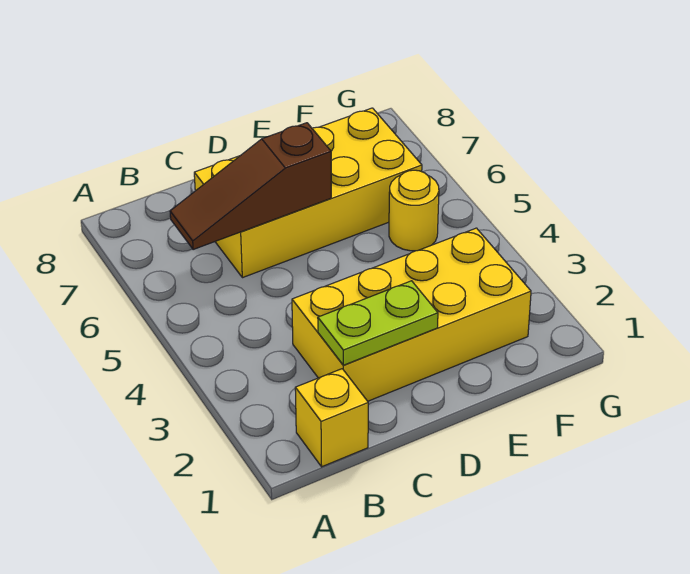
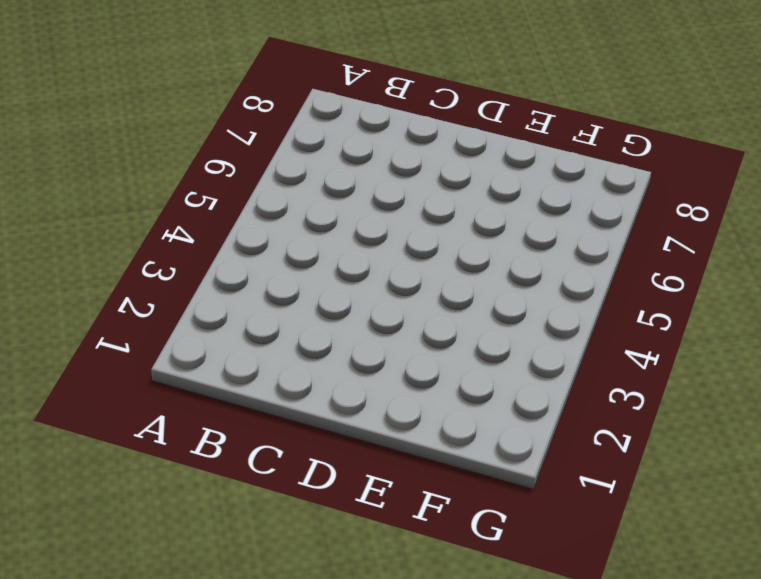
none -> yellow 1x1 brick [295,369,368,467]
none -> yellow 2x4 brick [292,228,531,401]

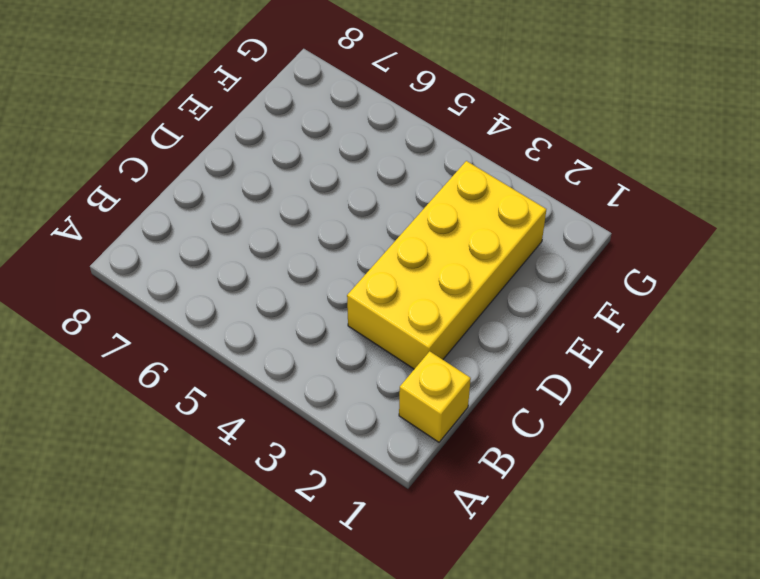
none -> yellow 2x4 brick [194,108,422,278]
none -> yellow 1x1 round brick [389,170,439,251]

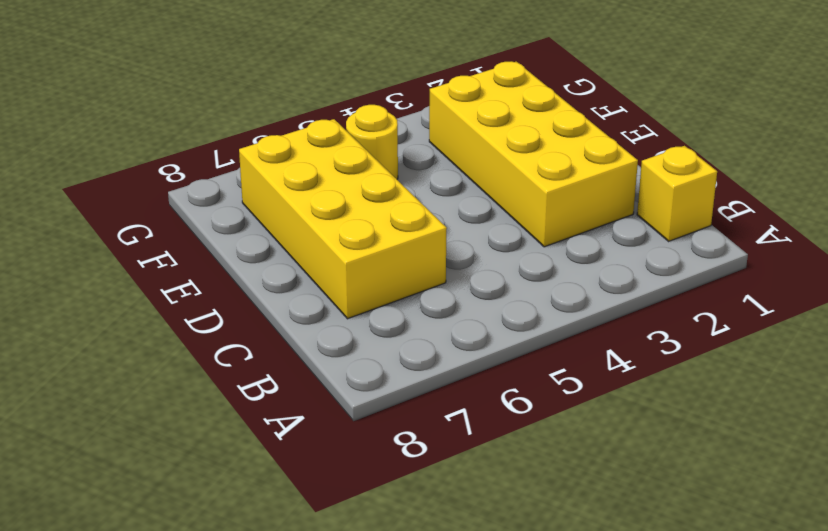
none -> brown 1x3 slope [170,123,331,250]
none -> lime 1x2 plate [318,281,438,365]

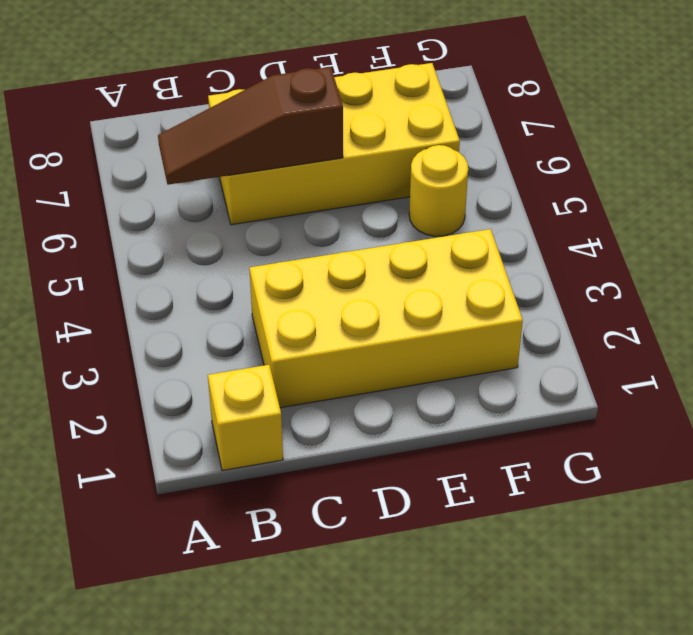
none -> lime 1x2 plate [318,281,438,365]

